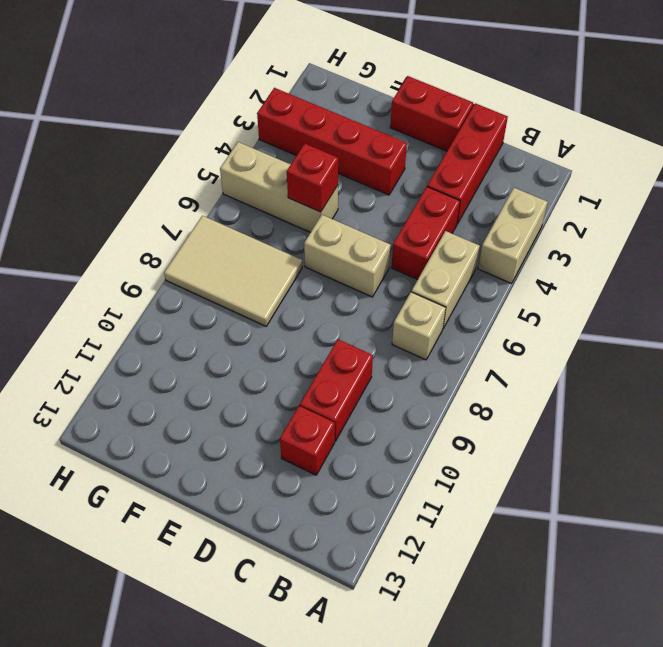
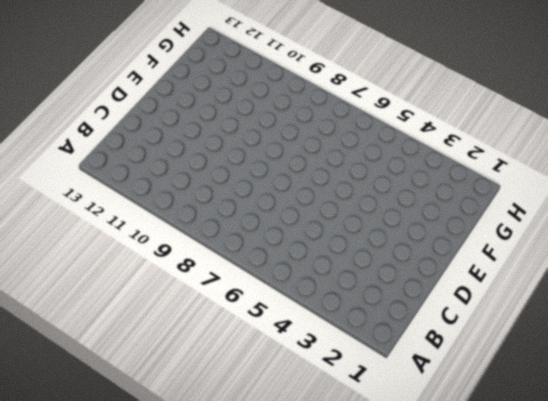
none -> tan 1x2 brick [478,188,548,284]
none -> tan 1x2 brick [412,231,480,328]
none -> tan 1x1 brick [392,292,446,360]

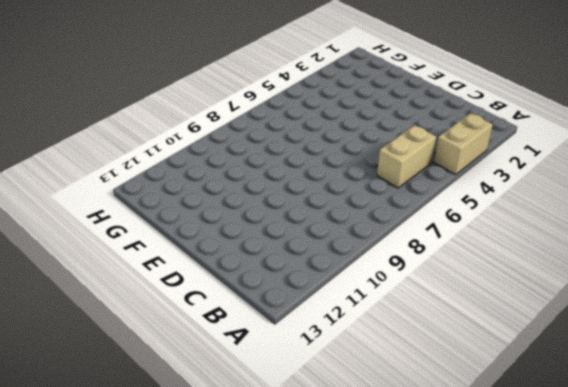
none -> tan 1x1 brick [392,292,446,360]
none -> red 1x3 brick [427,103,508,224]
none -> red 1x2 brick [391,187,460,280]

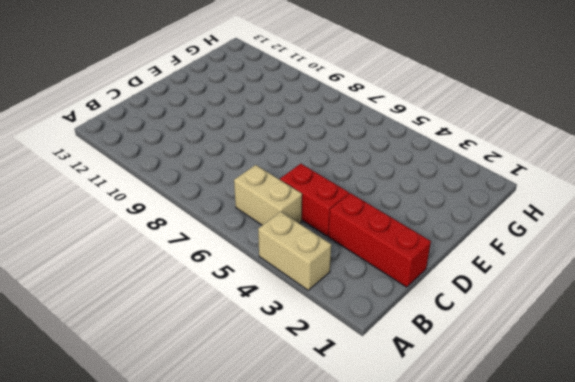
none -> tan 1x1 brick [392,292,446,360]
none -> red 1x2 brick [300,339,373,441]
none -> red 1x1 brick [280,406,335,475]

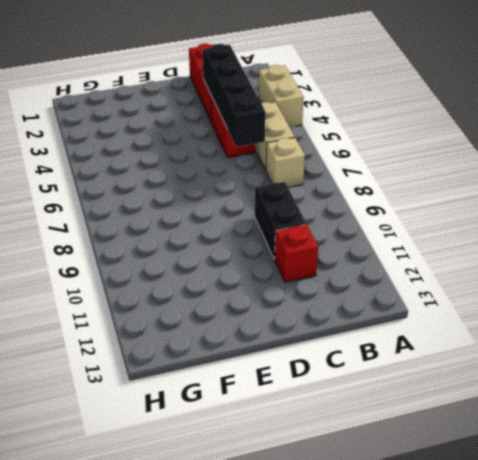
black 1x4 brick [203,44,265,147] -> none
black 1x2 brick [255,182,306,259] -> red 1x2 brick [300,339,373,441]
none -> red 1x2 brick [390,76,473,151]
none -> tan 1x2 brick [304,215,391,297]
none -> red 1x4 brick [257,88,407,195]

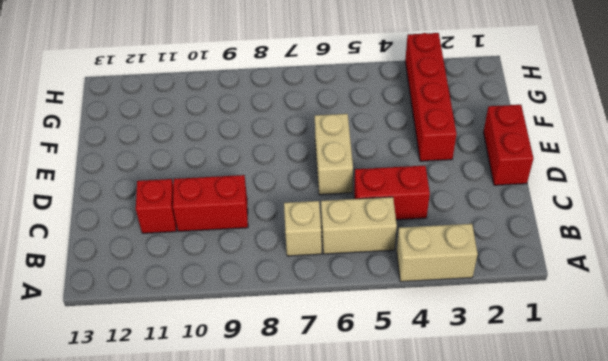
none -> red 1x3 brick [427,103,508,224]
none -> tan 1x3 brick [220,142,338,232]
none -> tan 2x3 tile [164,216,302,326]

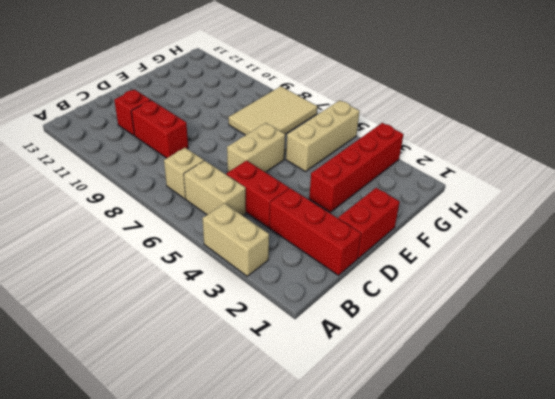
none -> red 1x1 brick [287,144,338,212]

